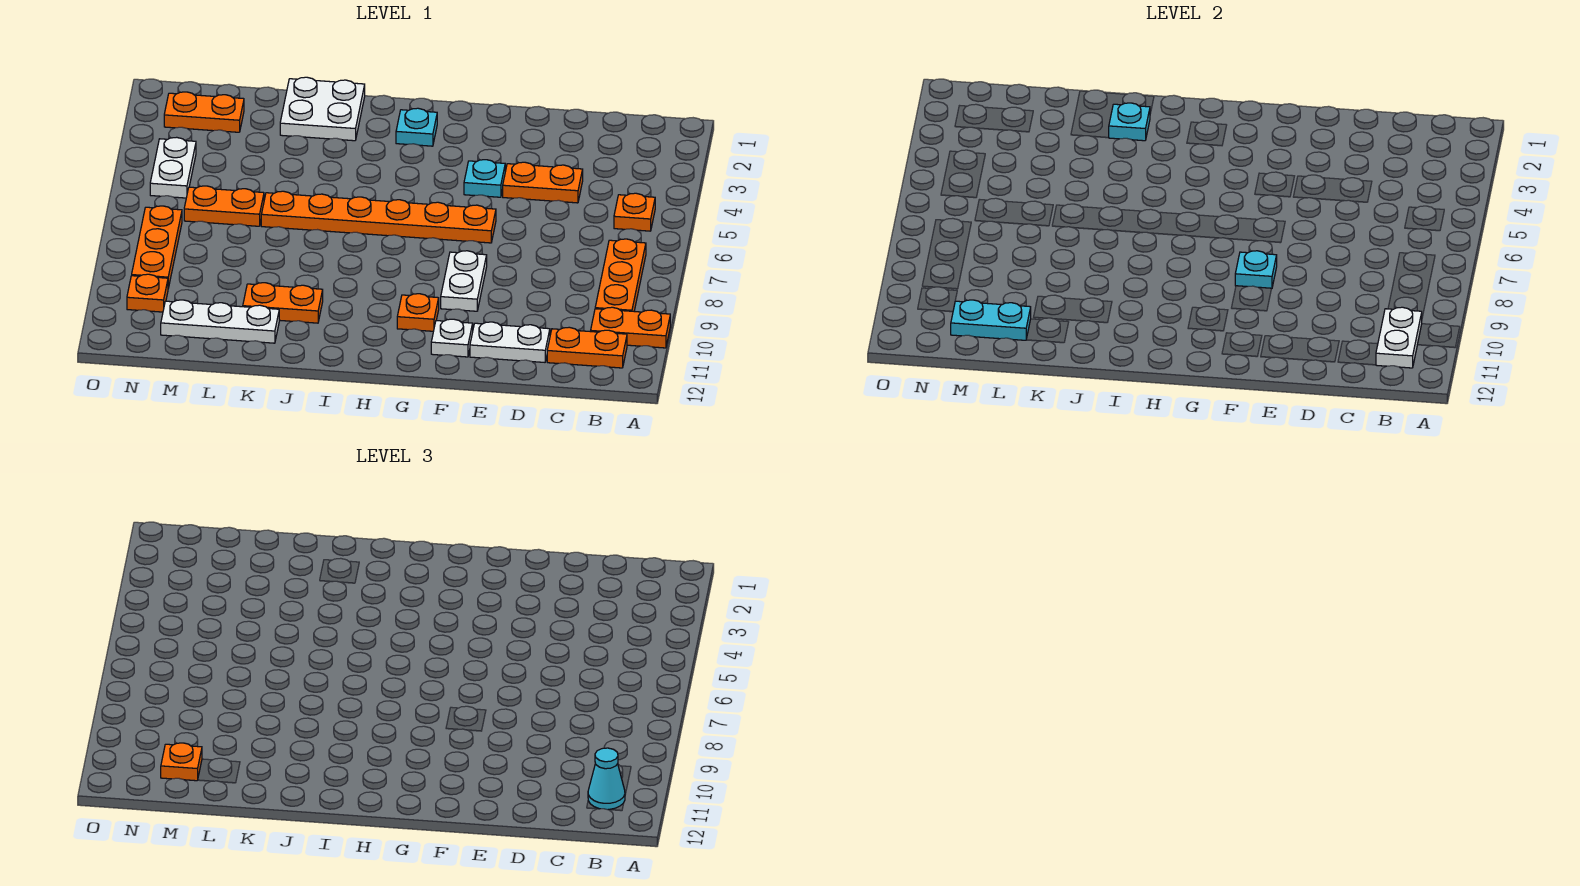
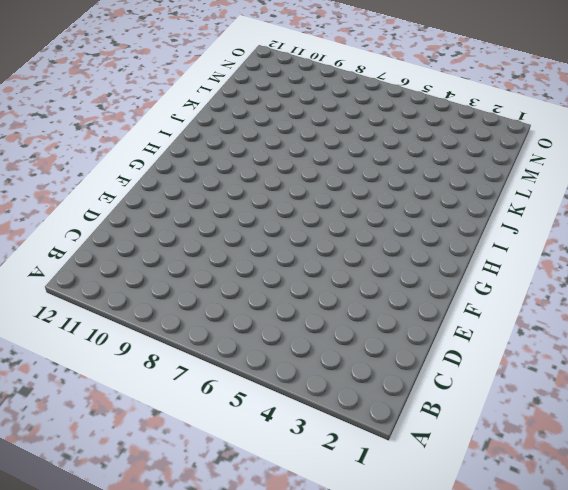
none -> orange 1x2 plate [591,307,670,348]
none -> orange 1x1 plate [614,193,655,231]
none -> orange 1x3 plate [595,239,646,311]

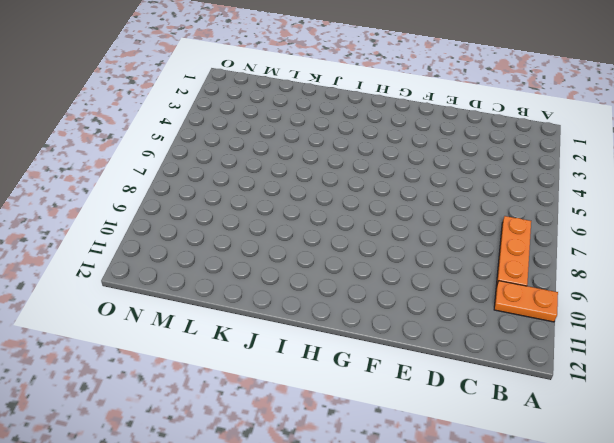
none -> orange 1x1 plate [614,193,655,231]
none -> orange 1x2 plate [547,327,627,368]
none -> orange 1x2 plate [503,162,583,203]

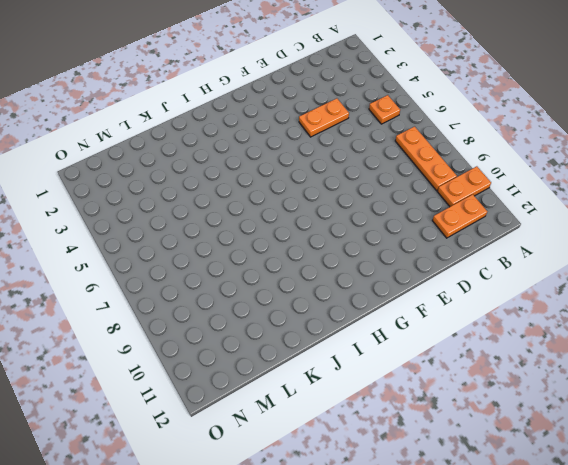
none -> white 1x2 plate [470,322,550,362]
none -> cyan 1x1 plate [464,160,505,197]
none -> orange 1x6 plate [261,191,496,243]

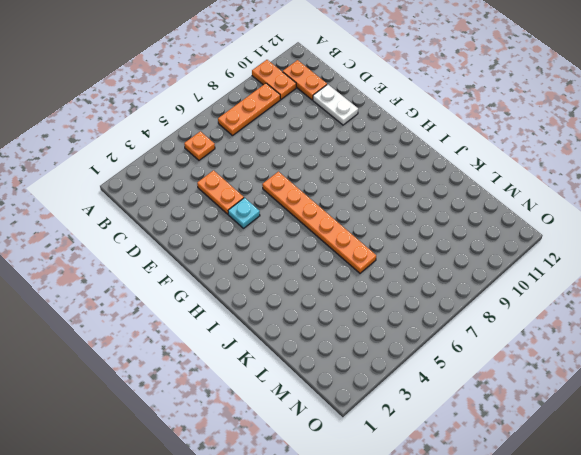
none -> white 1x2 plate [441,251,487,311]
none -> white 1x1 plate [431,319,473,357]
none -> orange 1x1 plate [397,294,439,331]

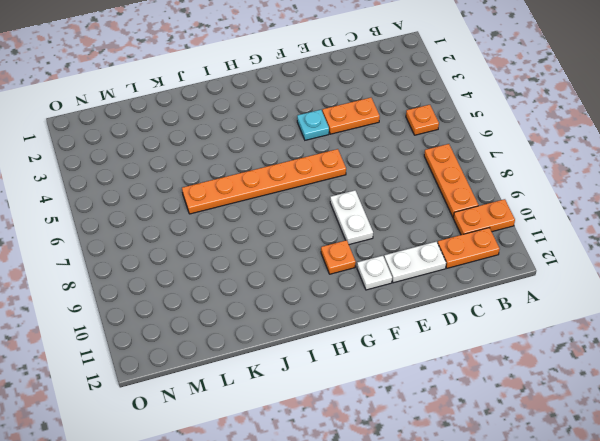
none -> cyan 1x1 plate [396,108,437,146]
none -> white 2x2 plate [280,77,365,141]
none -> orange 1x2 plate [243,283,323,323]

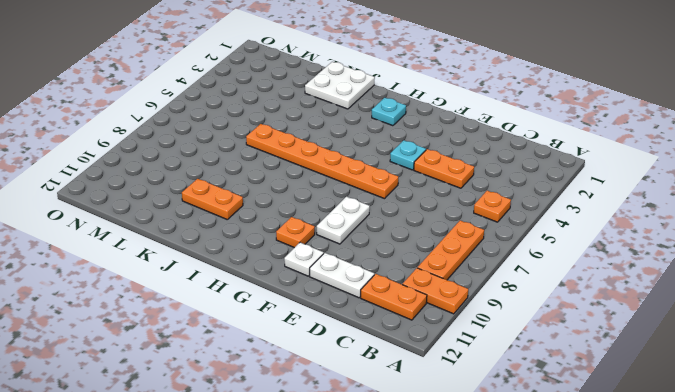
none -> white 1x3 plate [161,300,279,343]
none -> orange 1x2 plate [184,186,264,226]
none -> orange 1x2 plate [164,92,244,132]

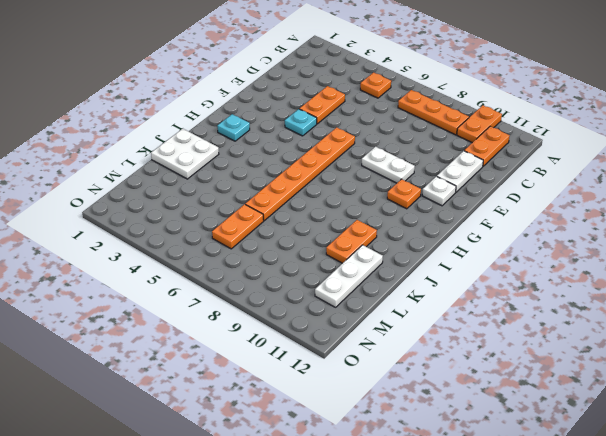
none -> orange 1x2 plate [164,92,244,132]
none -> white 1x2 plate [150,137,196,198]
none -> orange 1x3 plate [132,206,182,288]

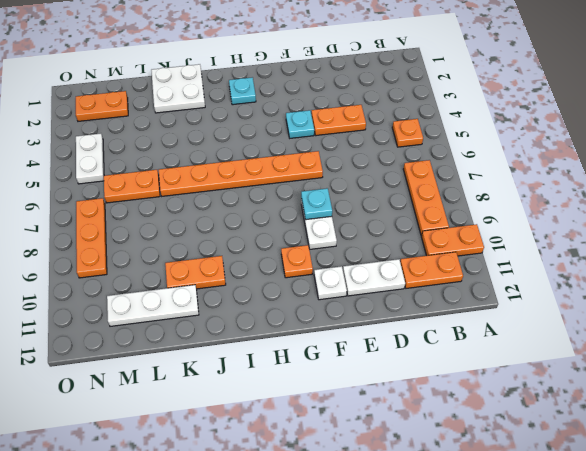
none -> orange 1x1 plate [127,274,168,312]
none -> white 1x2 plate [1376,307,1422,368]
none -> cyan 1x1 plate [1108,103,1150,141]

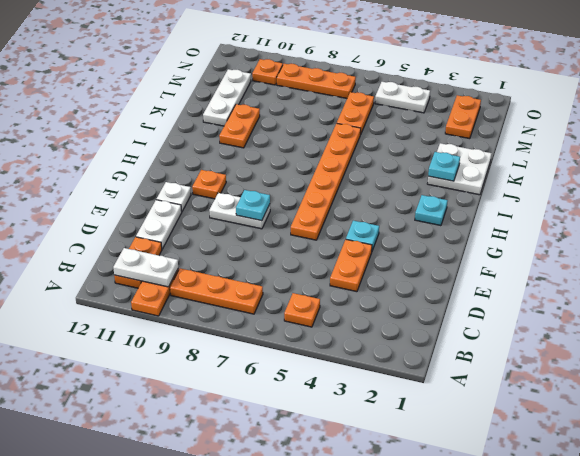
none -> cyan 1x2 plate [951,300,1031,340]
none -> cyan 1x1 cone [588,748,625,810]
none -> orange 1x1 plate [161,743,202,781]

